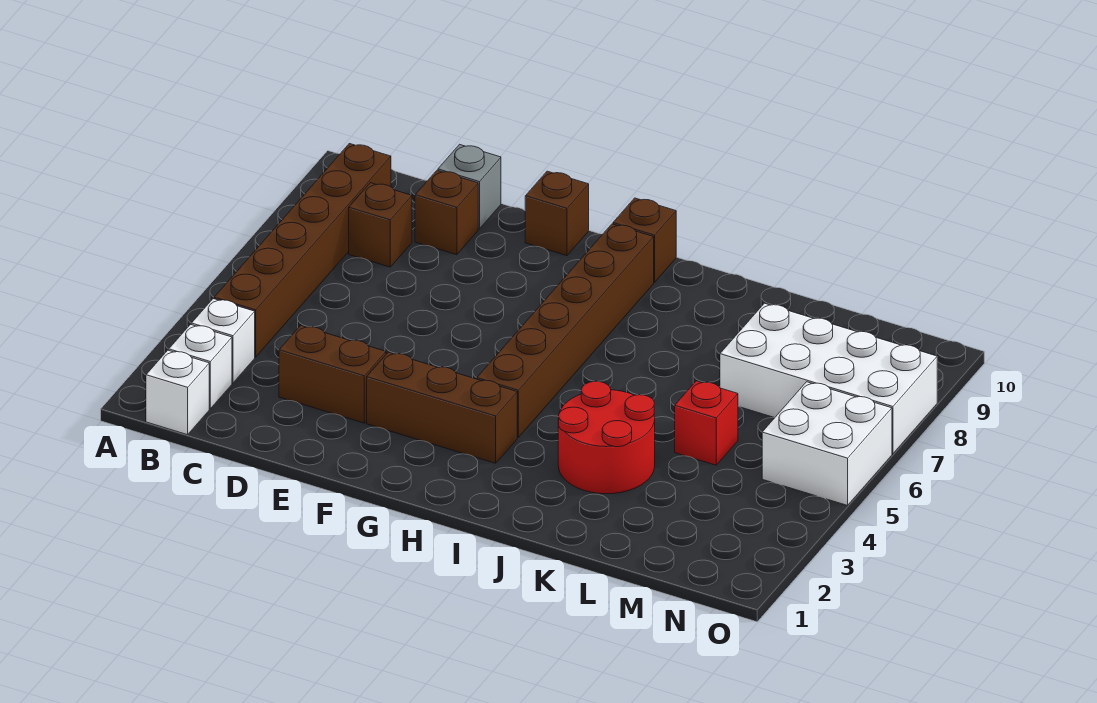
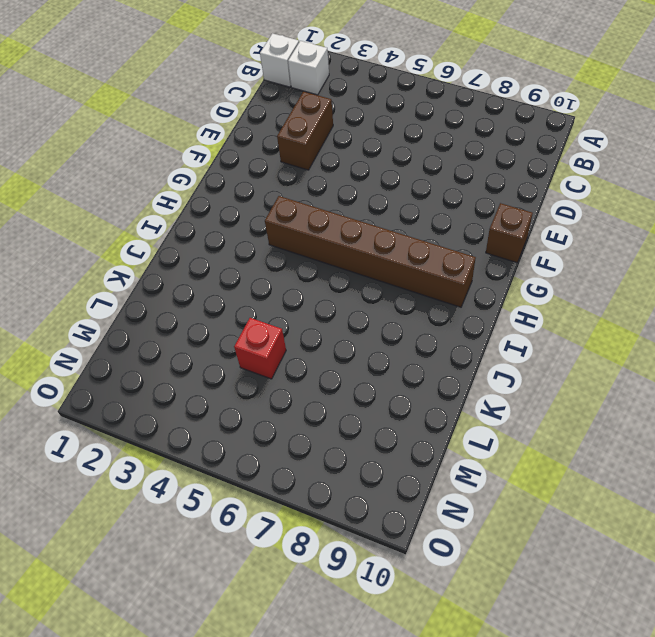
none -> white 1x1 brick [191,299,255,383]
none -> brown 1x6 brick [214,144,391,357]
none -> brown 1x1 brick [349,183,412,267]

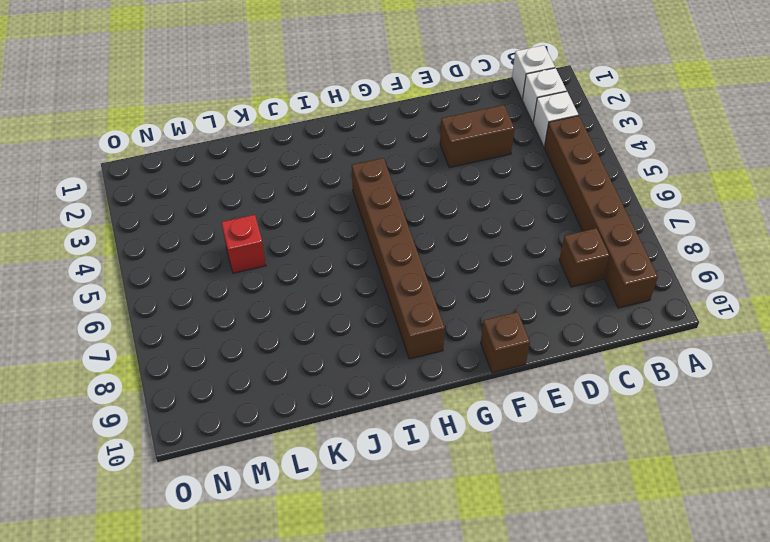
none -> brown 1x1 brick [415,170,478,255]
none -> grey 1x1 brick [438,144,501,229]
none -> brown 1x3 brick [367,352,517,463]

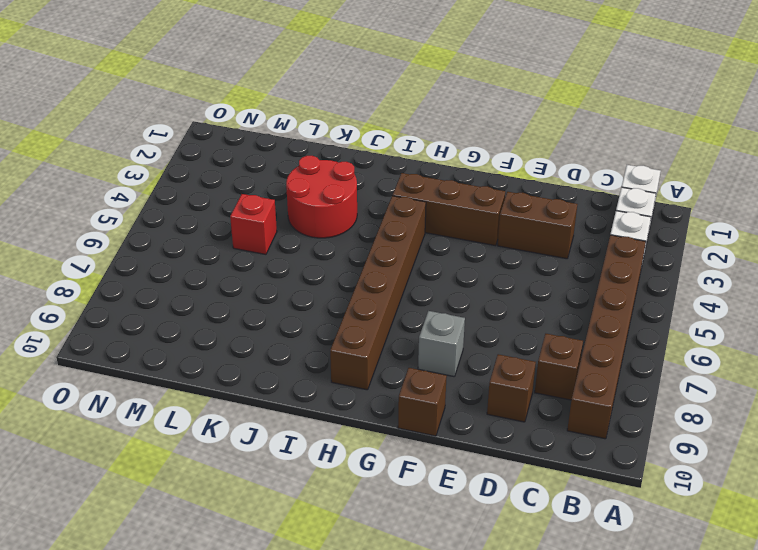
grey 1x1 brick [418,311,465,377] -> grey 1x1 brick moved to [438,144,501,229]
none -> brown 1x1 brick [613,198,676,282]
none -> white 2x4 brick [720,303,937,454]
none -> white 2x2 brick [762,382,892,505]

